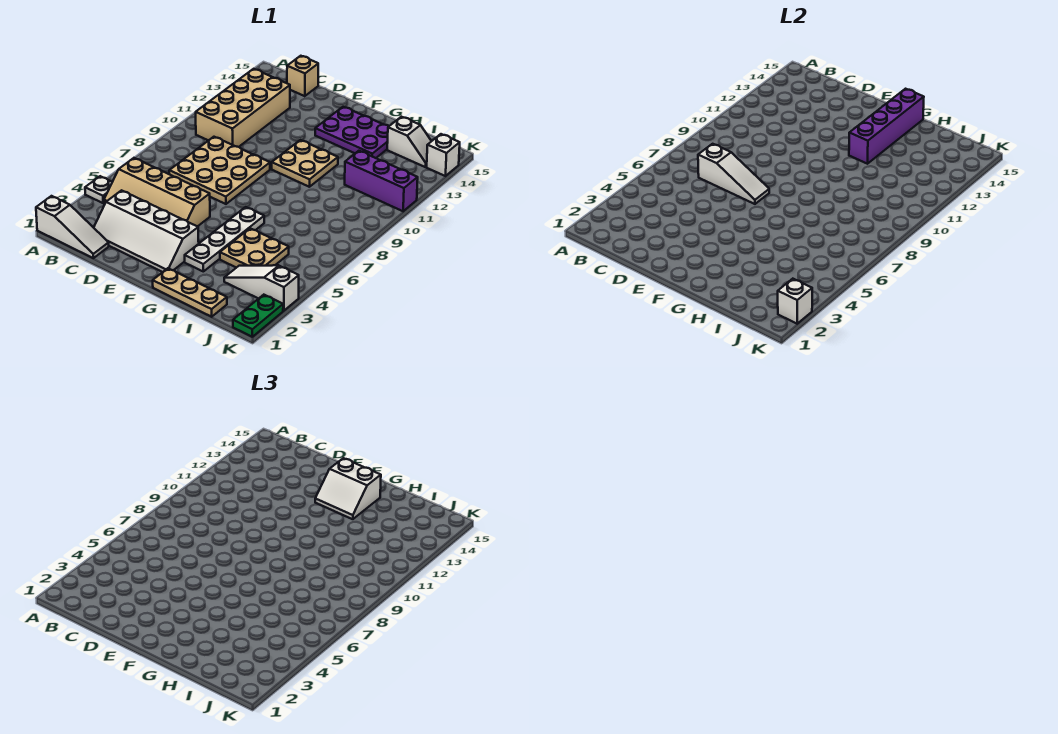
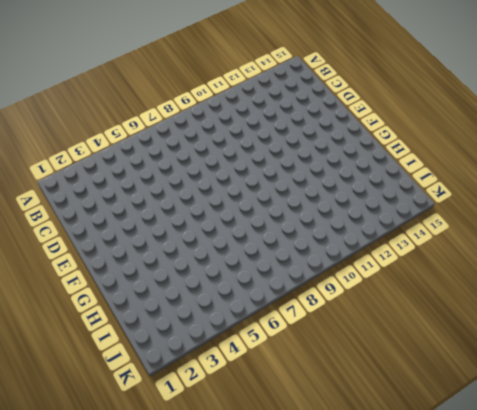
none -> white 1x3 slope [36,196,109,258]
none -> white 1x1 plate [85,176,112,203]
none -> tan 2x4 slope [104,158,210,227]

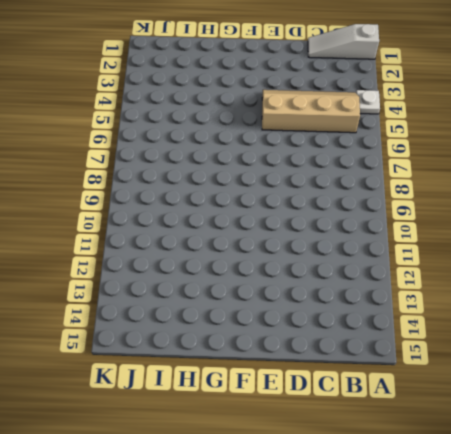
none -> tan 2x4 brick [196,69,290,147]
none -> white 2x4 slope [94,190,199,272]
none -> tan 3x3 plate [169,137,270,204]

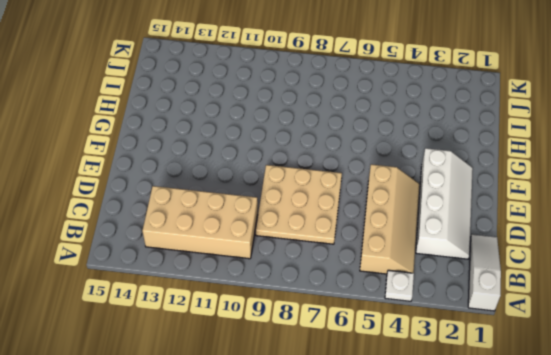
none -> tan 1x1 brick [287,56,318,96]
none -> tan 2x2 plate [272,140,338,187]
none -> purple 2x3 plate [315,107,389,158]

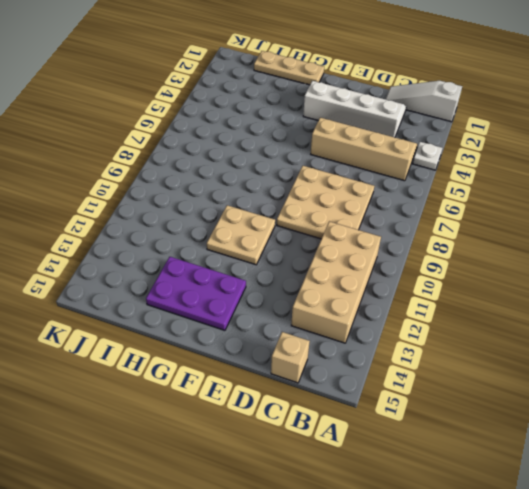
none -> white 1x4 plate [185,207,264,271]
none -> tan 2x2 plate [220,228,289,268]
none -> white 1x3 slope [224,265,299,311]

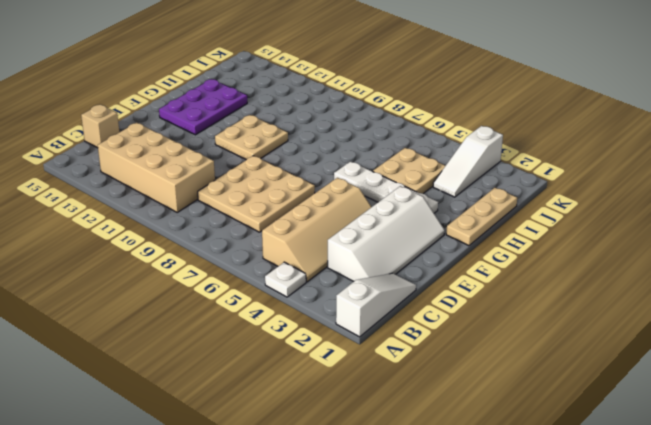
none -> purple 1x3 brick [345,151,418,211]
none -> white 1x2 slope [387,117,431,167]
none -> green 1x2 plate [233,295,283,337]

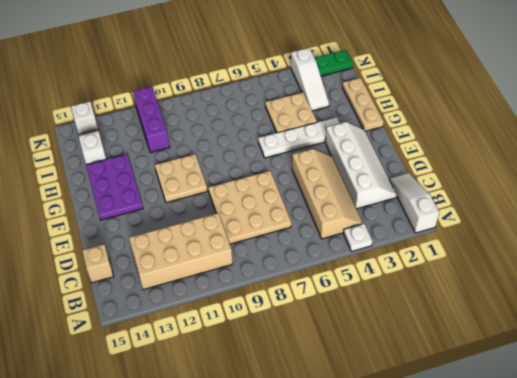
none -> white 1x3 slope [698,144,769,204]
none -> purple 1x4 brick [849,89,924,164]
none -> white 1x1 brick [778,279,812,324]

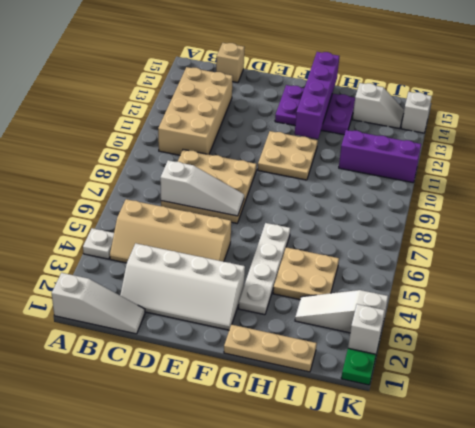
none -> white 2x2 slope [315,458,381,519]

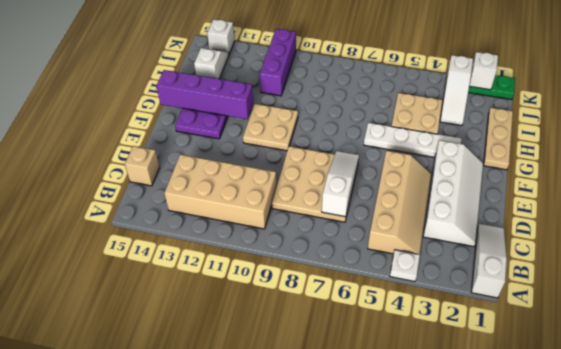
none -> white 2x2 slope [315,458,381,519]

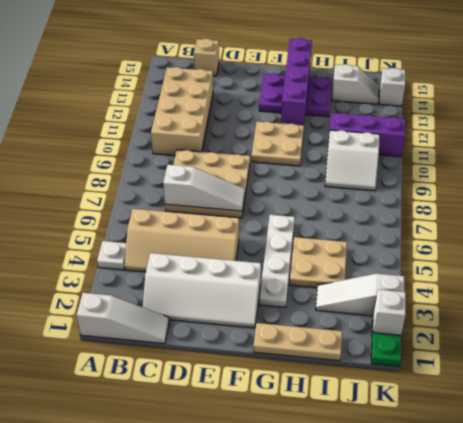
white 2x2 slope [325,130,380,191] -> white 2x2 slope moved to [315,458,381,519]

